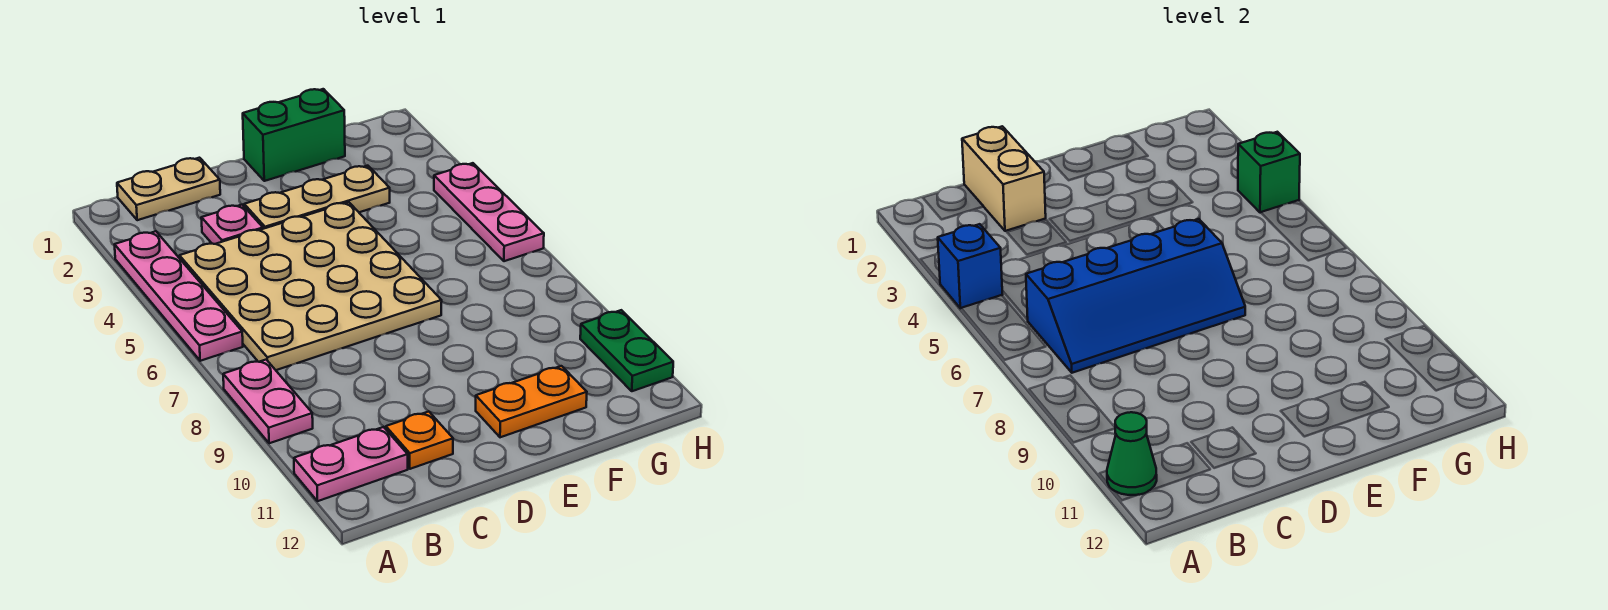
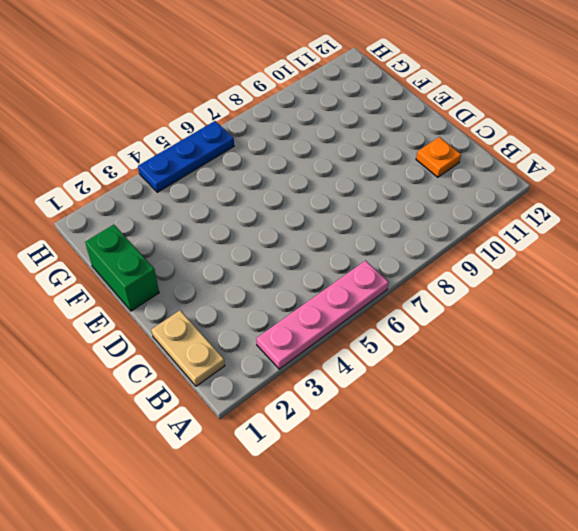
blue 1x3 plate [138,121,234,192] -> pink 1x3 plate [434,163,544,261]
none -> pink 1x2 plate [223,360,313,443]
none -> pink 1x2 plate [294,427,408,501]
none -> tan 4x4 plate [179,202,442,370]

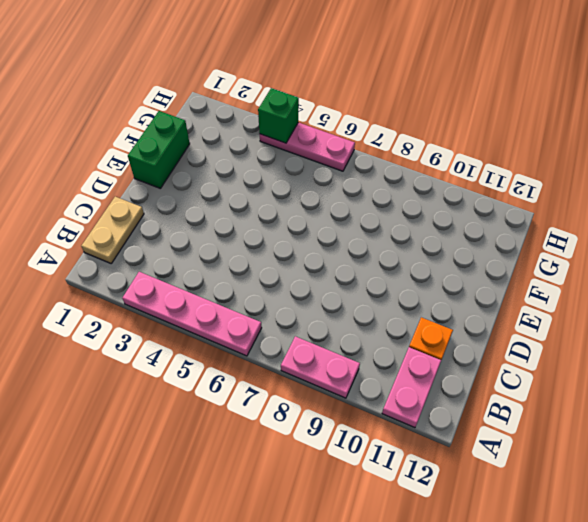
none -> tan 4x4 plate [179,202,442,370]
none -> pink 1x1 plate [201,205,263,244]
none -> tan 1x3 plate [244,166,390,229]

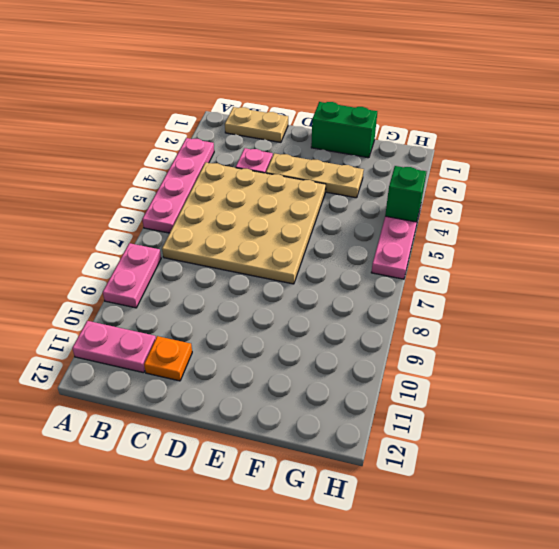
none -> orange 1x2 plate [476,366,587,437]
none -> green 1x2 plate [580,310,673,391]
none -> blue 1x1 brick [938,224,1002,308]

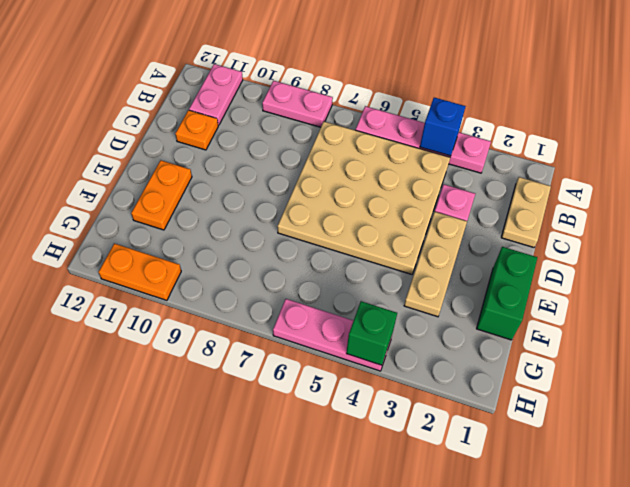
orange 1x2 plate [98,243,181,300] -> green 1x2 plate [580,310,673,391]
none -> green 1x1 cone [1107,412,1157,495]
none -> blue 2x4 slope [1026,219,1245,373]
none -> tan 1x2 brick [962,126,1046,231]

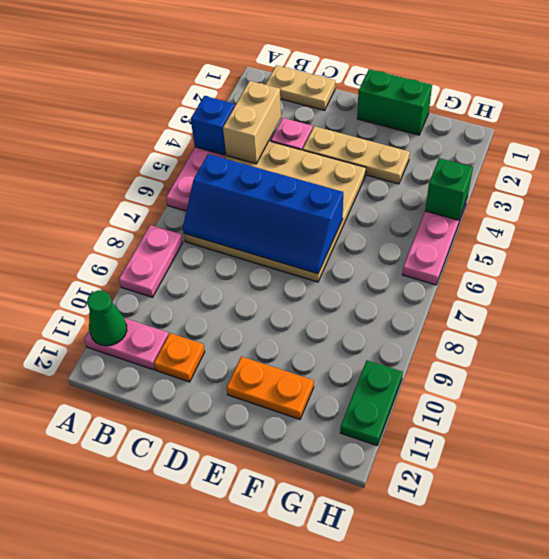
tan 1x2 brick [223,81,281,164] -> tan 1x2 brick moved to [962,126,1046,231]

